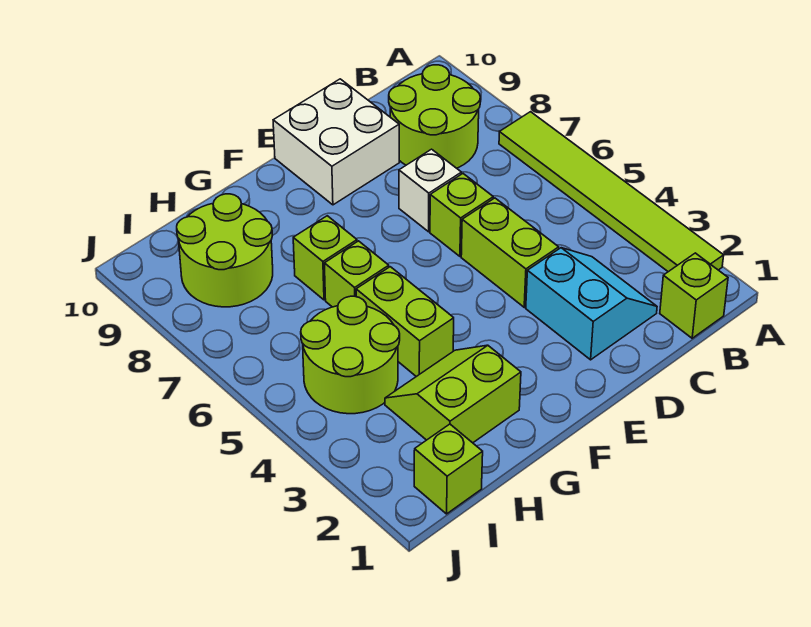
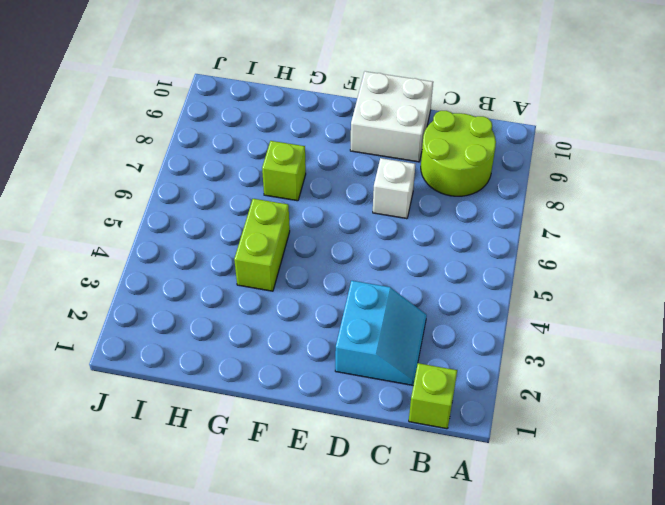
none -> lime 1x6 tile [499,112,724,272]
none -> lime 1x2 brick [461,198,559,307]
none -> lime 1x1 brick [430,174,493,256]

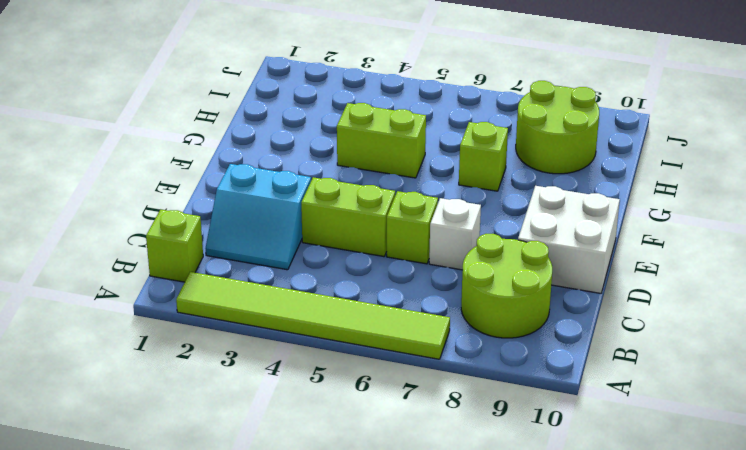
none -> lime 2x2 slope [385,345,521,443]
none -> lime 1x1 brick [324,241,389,307]
none -> lime 2x2 round brick [301,296,400,414]

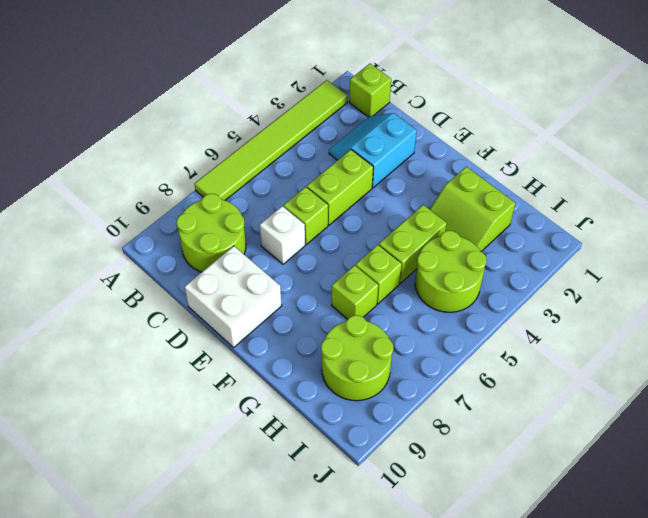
none -> lime 1x1 brick [414,424,483,514]

